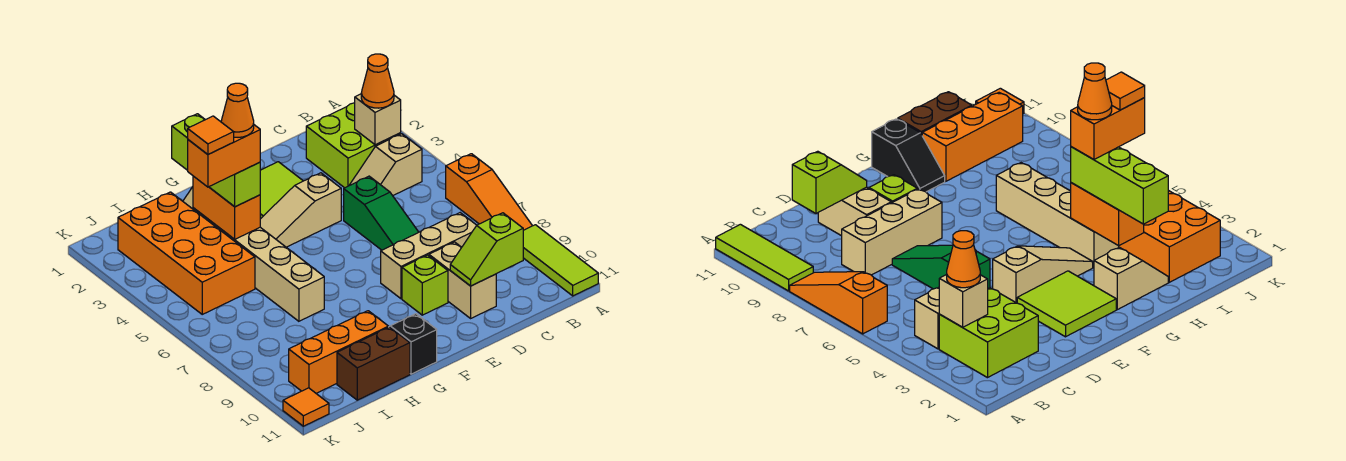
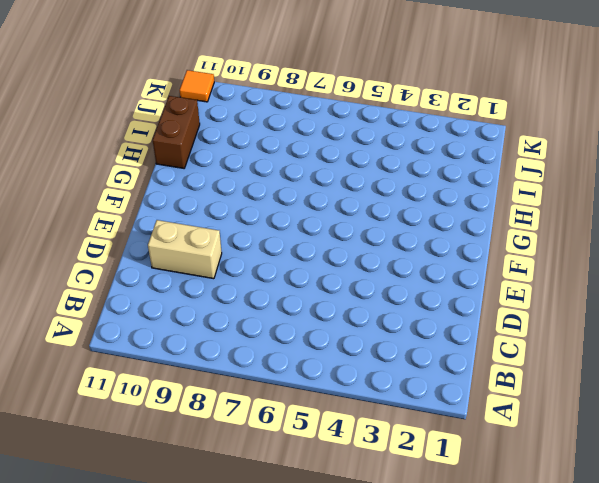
none -> orange 1x3 slope [446,154,532,230]
none -> lime 1x3 tile [523,225,598,296]
none -> lime 2x2 brick [306,103,401,188]

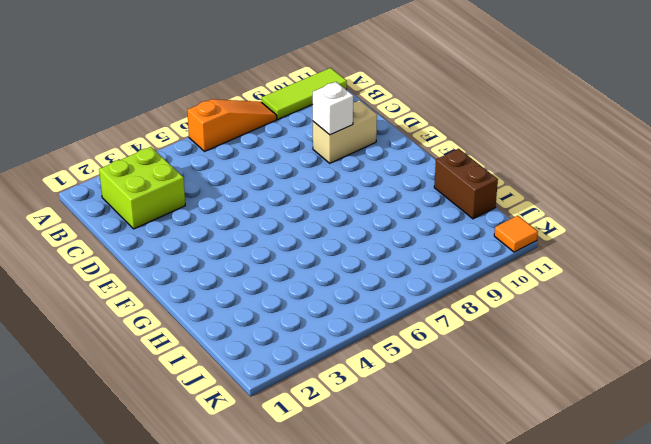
white 1x1 brick [313,82,353,135] -> none
none -> tan 1x2 slope [350,134,422,196]
none -> tan 1x3 brick [381,213,477,299]
none -> green 1x3 slope [344,176,419,250]

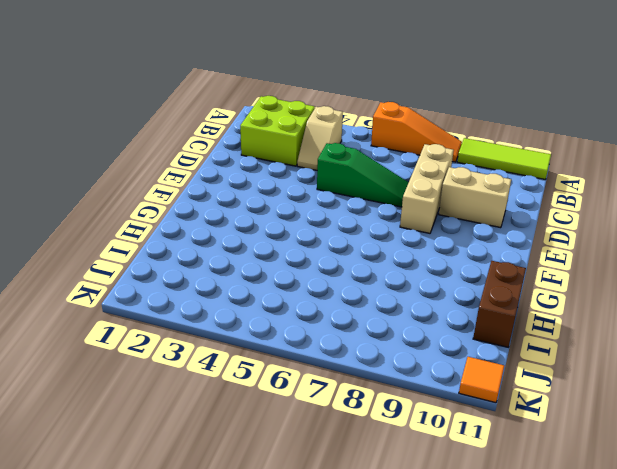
none -> lime 2x2 tile [260,162,303,219]
none -> tan 1x3 slope [260,173,341,247]
none -> lime 1x1 brick [402,255,448,315]

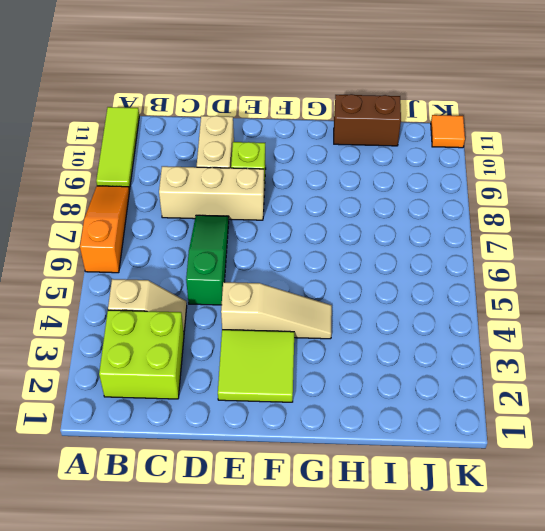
none -> tan 1x2 slope [1094,247,1168,310]
none -> black 1x2 slope [389,314,437,374]
none -> tan 1x4 brick [214,224,324,321]

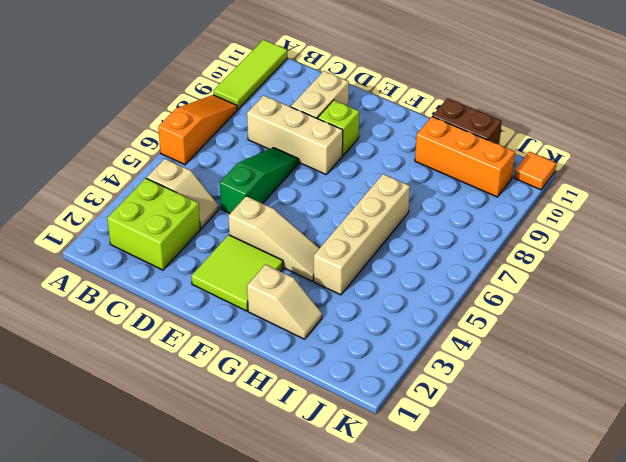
none -> black 1x2 slope [389,314,437,374]
none -> orange 2x4 brick [118,192,255,314]
none -> tan 1x1 brick [355,94,401,145]

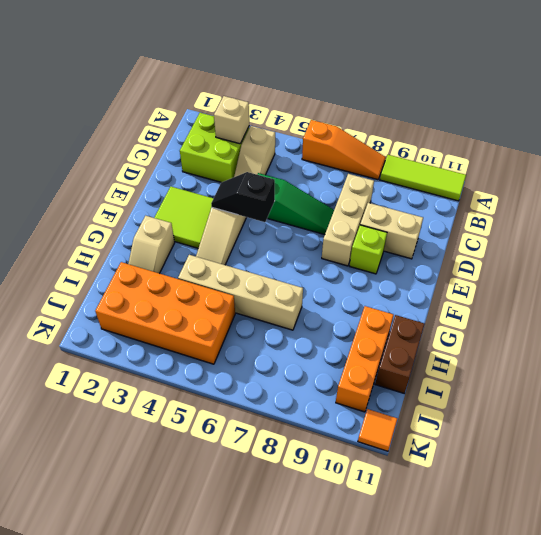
black 1x2 slope [211,172,275,222] -> black 1x2 slope moved to [389,314,437,374]
none -> lime 1x2 slope [450,213,523,286]
none -> orange 1x2 brick [193,176,260,239]
none -> orange 1x1 cone [361,54,394,108]

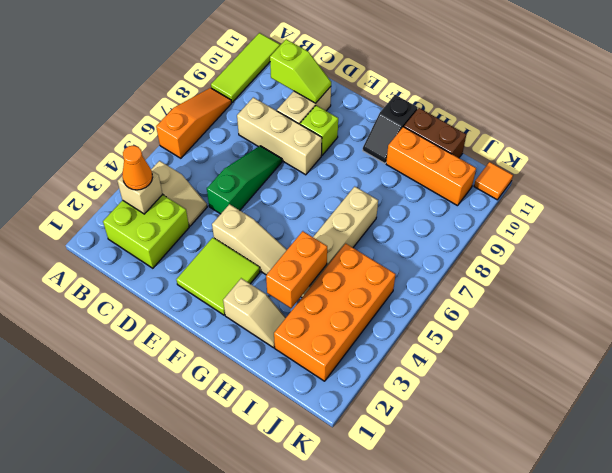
none -> lime 1x3 brick [172,114,260,207]
none -> orange 1x2 brick [188,125,260,187]
none -> orange 1x1 cone [221,83,254,137]

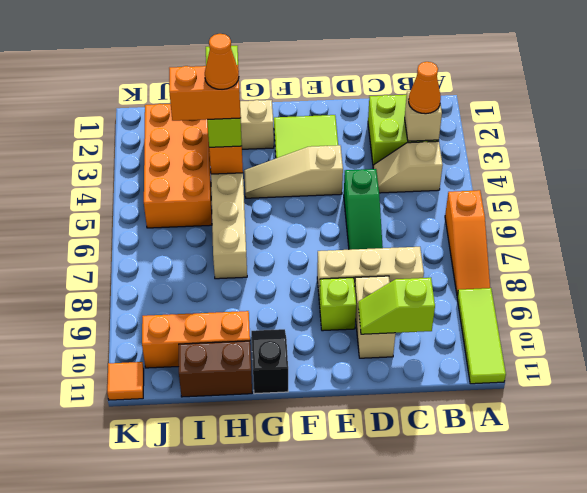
none -> orange 1x1 tile [188,116,234,154]

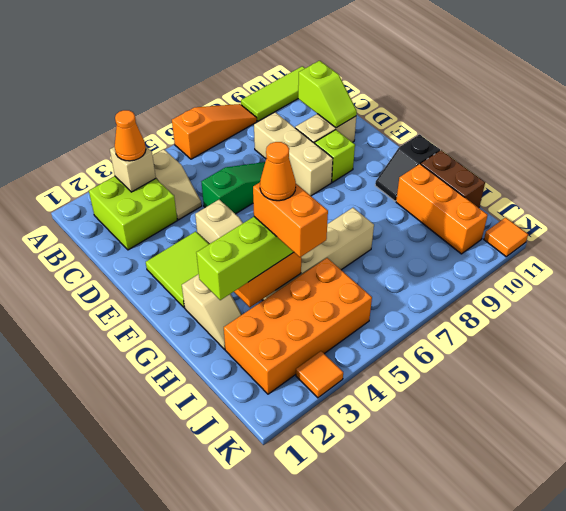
orange 1x1 tile [296,351,343,398] -> orange 1x1 tile moved to [188,116,234,154]

